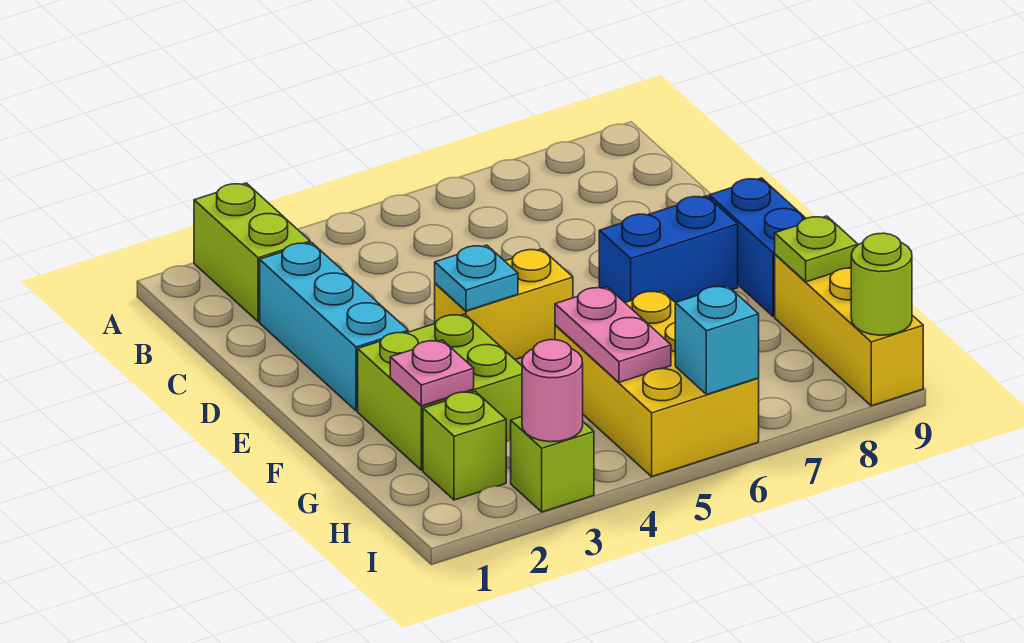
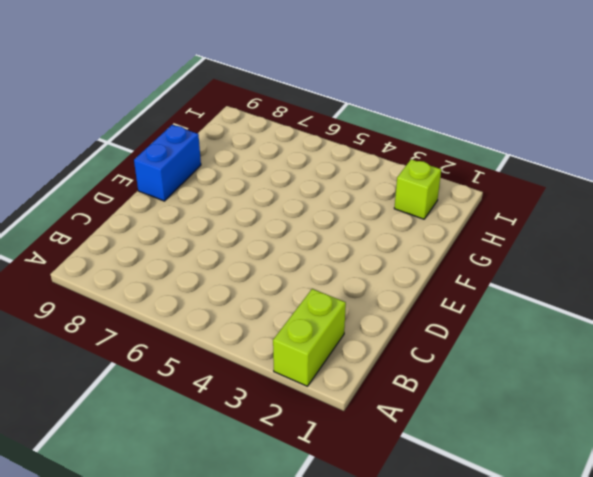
none -> cyan 1x3 brick [260,243,408,411]
none -> yellow 1x2 brick [435,249,573,360]
none -> blue 1x2 brick [599,196,738,302]

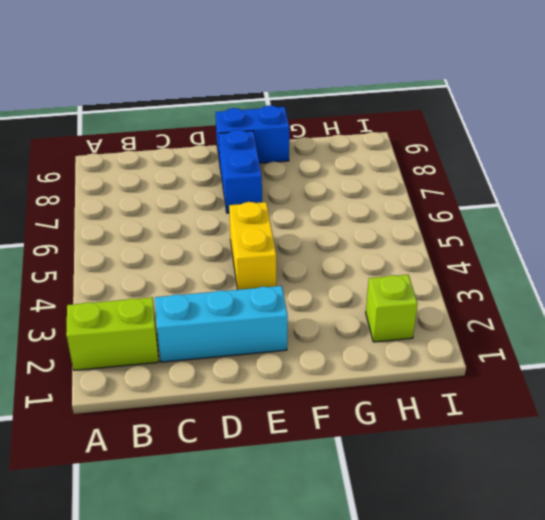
none -> lime 2x2 brick [358,314,522,470]
none -> yellow 2x3 brick [555,291,759,477]
none -> yellow 1x3 brick [775,254,923,406]

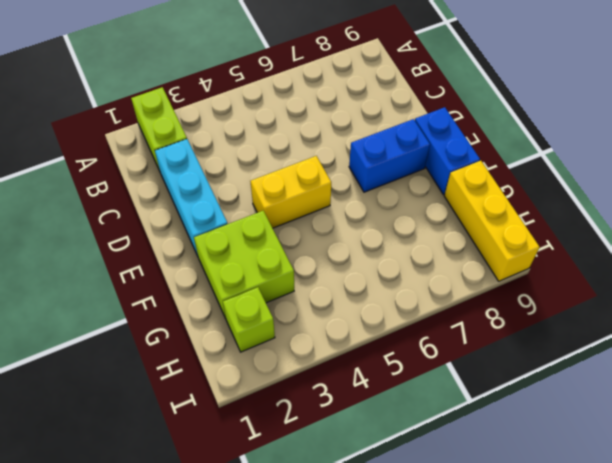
none -> yellow 2x3 brick [555,291,759,477]
none -> lime 1x1 brick [511,417,594,512]
none -> cyan 1x1 plate [435,245,518,311]

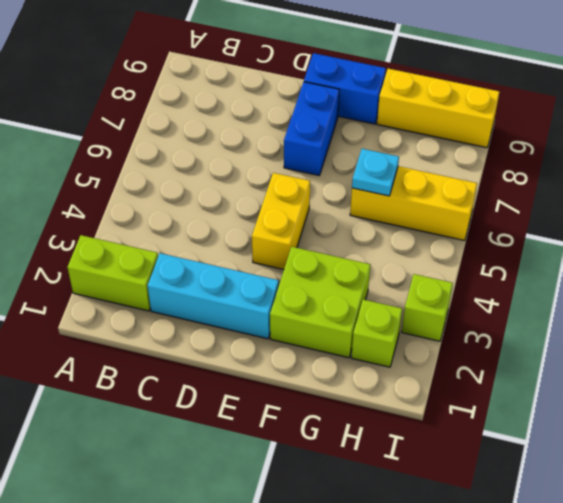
yellow 1x3 brick [350,166,477,241] -> yellow 2x3 brick [555,291,759,477]
cyan 1x1 plate [352,149,399,196] -> cyan 1x1 plate moved to [435,245,518,311]
none -> pink 1x1 plate [390,340,474,406]
none -> pink 1x2 plate [555,287,671,382]
none -> lime 1x1 plate [775,216,858,282]

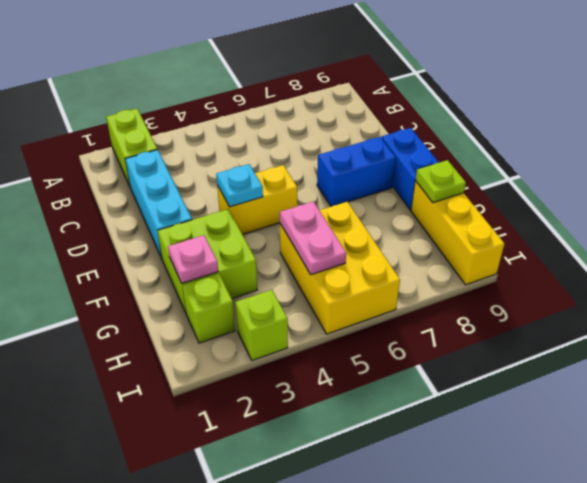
none -> pink 1x1 round brick [522,340,583,442]
none -> cyan 1x1 brick [675,286,759,395]
none -> lime 1x1 round brick [851,233,912,335]

